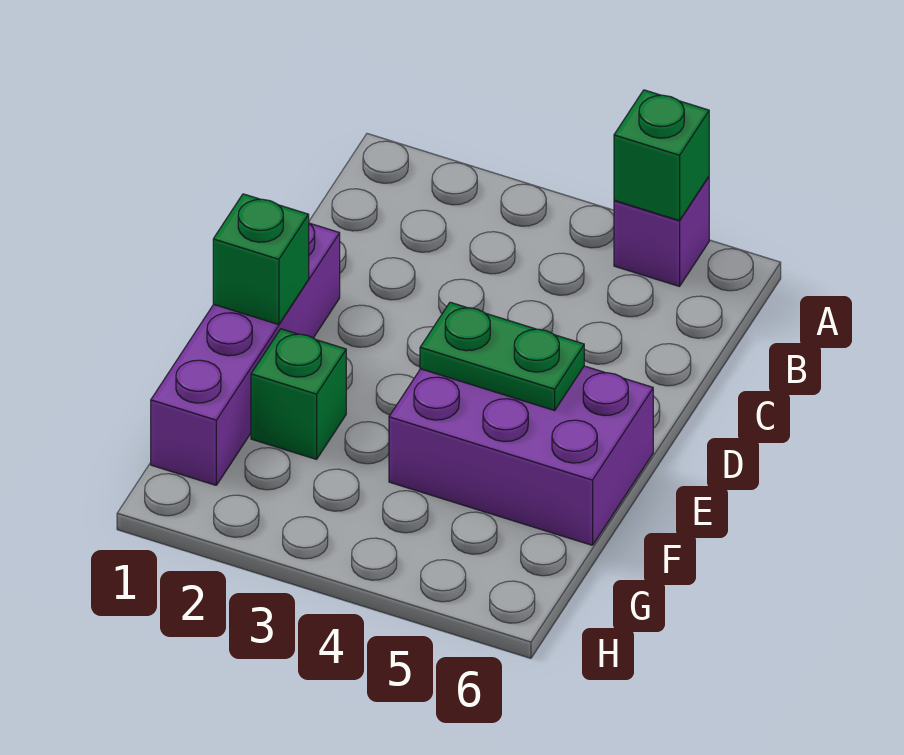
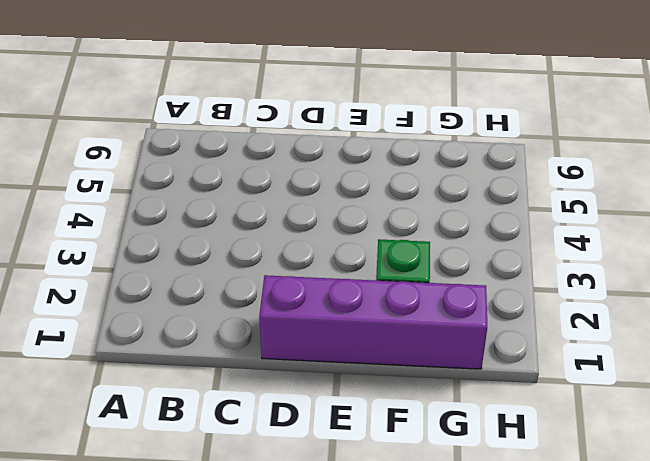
none -> purple 1x1 brick [614,177,709,286]
none -> purple 2x3 brick [389,366,653,545]

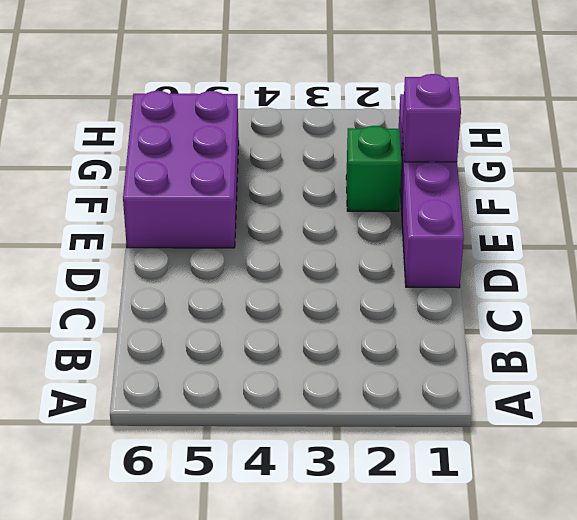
purple 2x3 brick [123,91,239,248] -> purple 2x3 brick turned to [389,366,653,545]
purple 1x1 brick [402,74,461,162] -> purple 1x1 brick moved to [614,177,709,286]
none -> green 1x1 brick [614,90,709,221]
none -> green 1x1 brick [213,194,309,325]

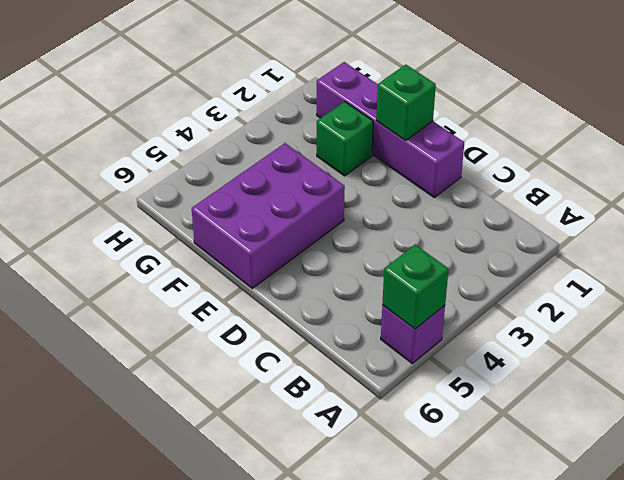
none -> green 1x2 plate [420,302,584,410]

